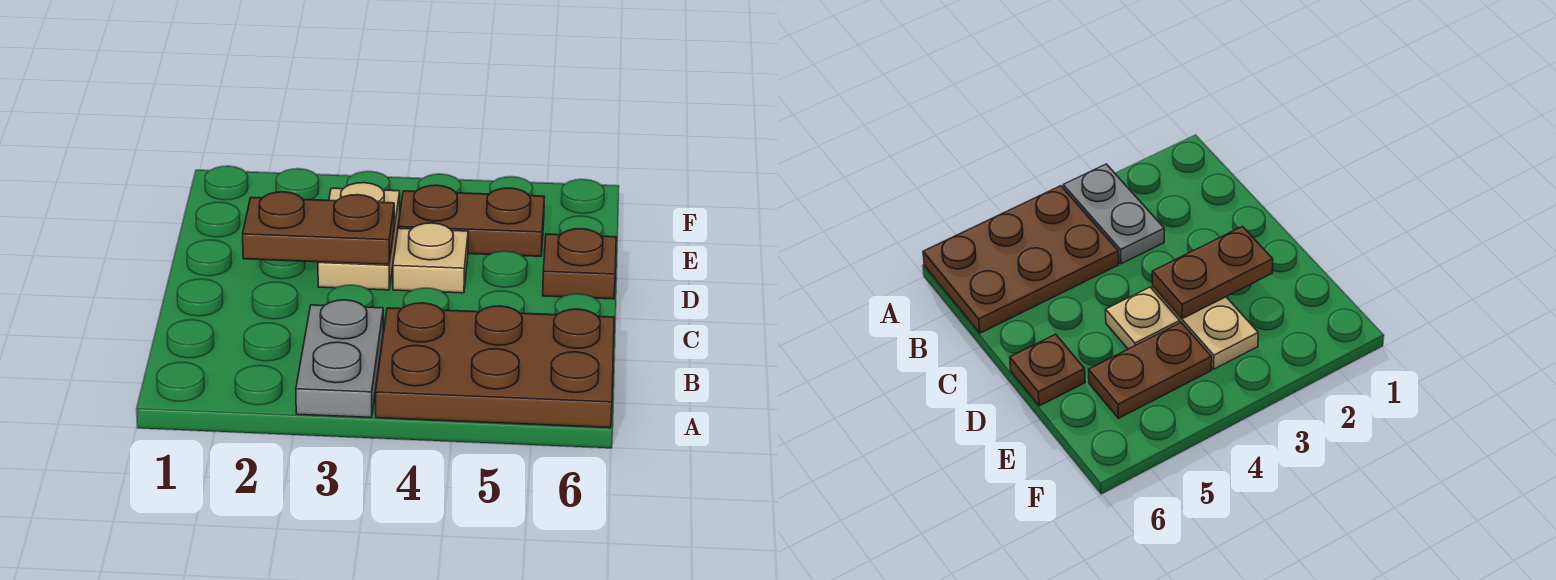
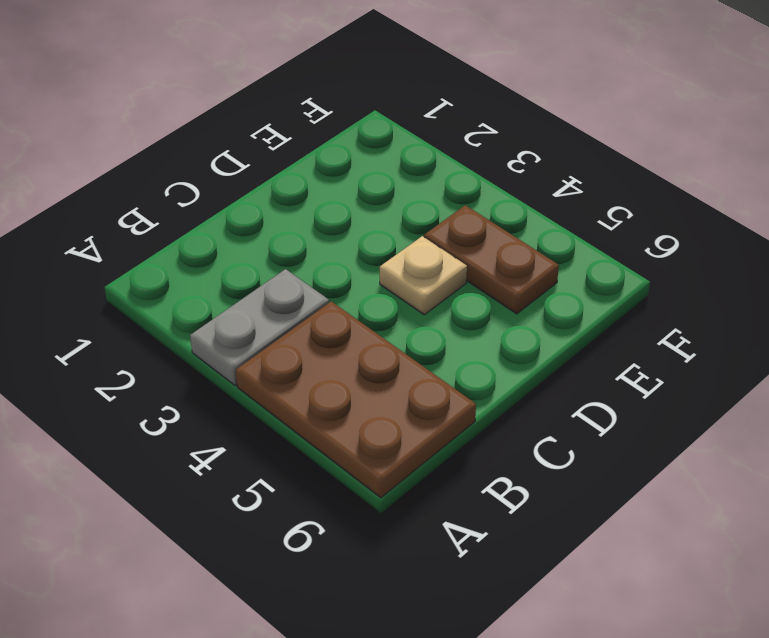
none -> tan 1x2 plate [318,183,400,290]
none -> brown 1x1 plate [543,229,616,299]

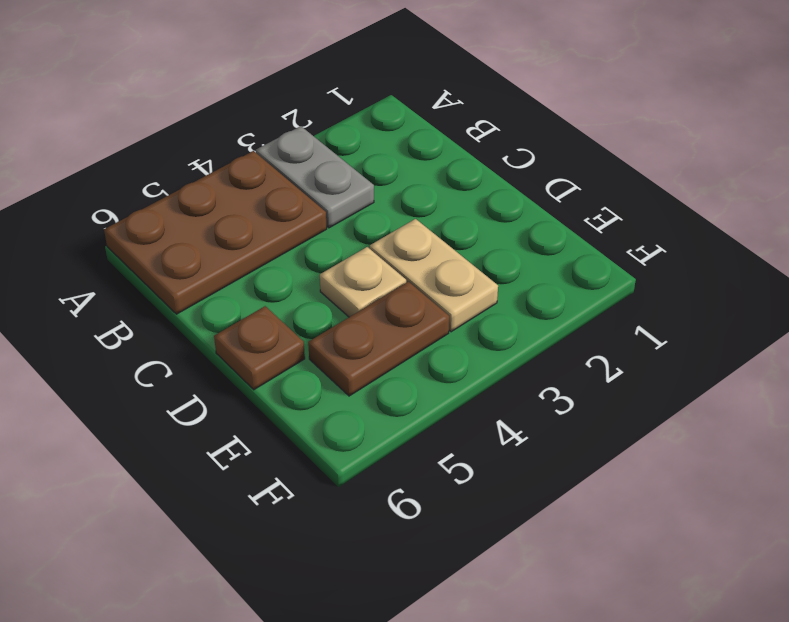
none -> brown 1x2 plate [243,192,394,265]

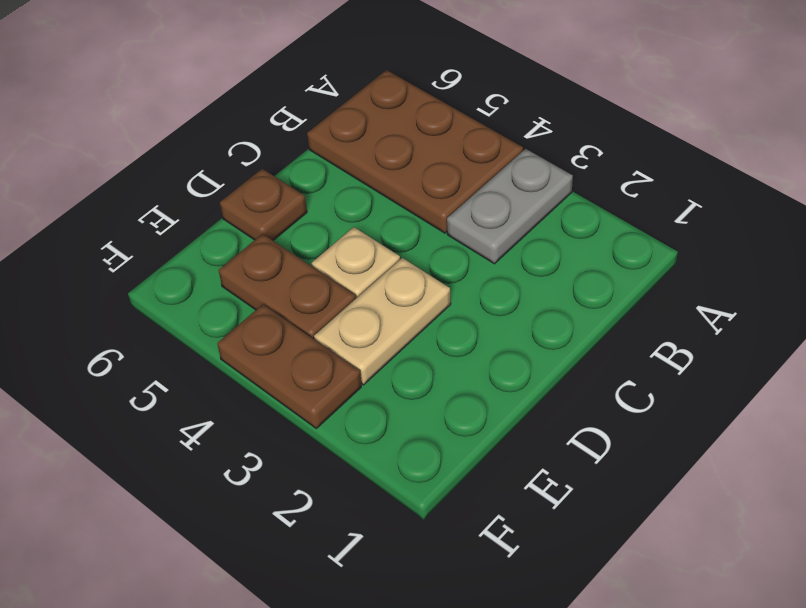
brown 1x2 plate [217,304,361,428] -> brown 1x2 plate moved to [243,192,394,265]

